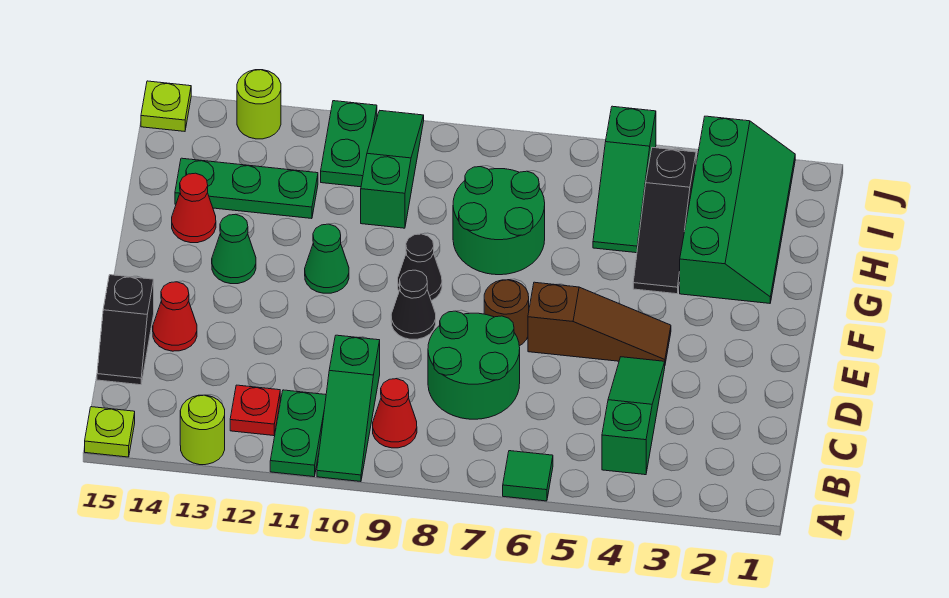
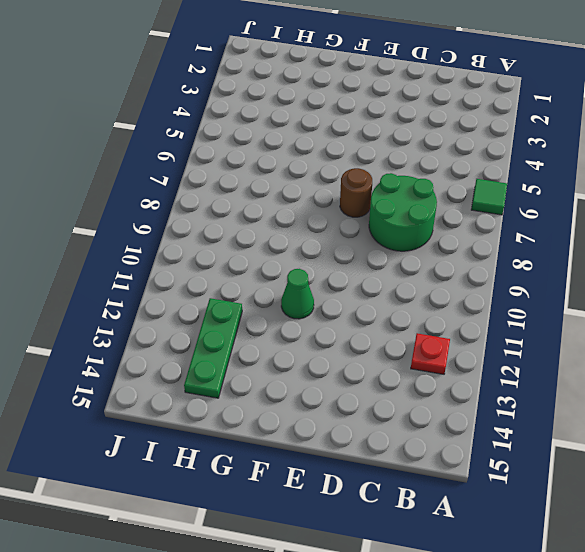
none -> green 1x3 slope [317,335,380,482]
none -> green 1x2 plate [270,390,326,477]
none -> lime 1x1 round brick [180,395,225,465]

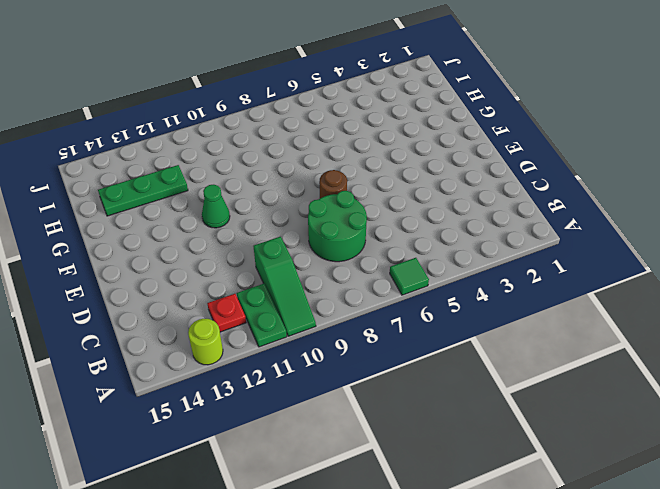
none -> lime 1x1 plate [85,407,135,457]
none -> green 1x3 slope [602,357,665,475]
none -> red 1x1 cone [373,379,417,448]

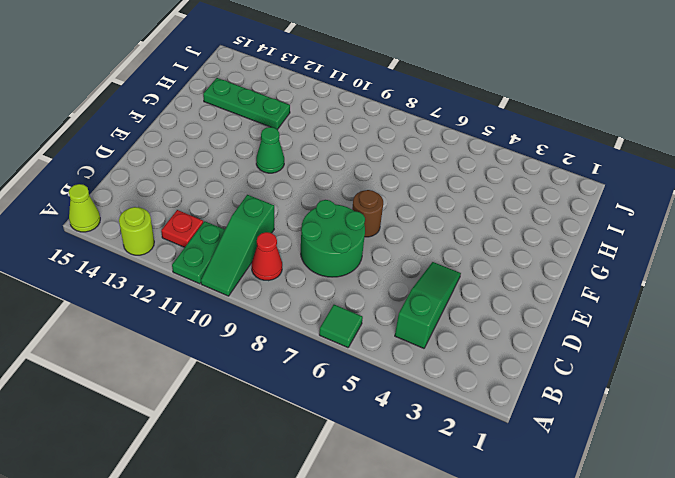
lime 1x1 cone [69,184,100,232] -> lime 1x1 plate [85,407,135,457]
none -> black 1x2 slope [97,275,154,385]
none -> red 1x1 cone [153,282,197,351]
none -> brown 1x3 slope [528,282,671,363]

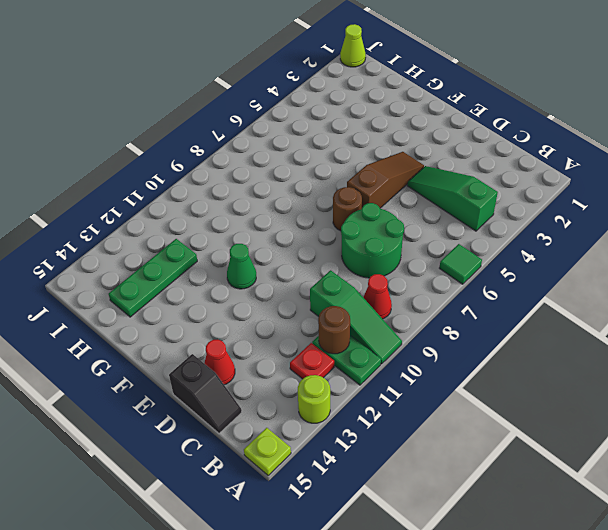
brown 1x1 round brick [318,306,350,354] -> none
lime 1x1 cone [340,24,366,67] -> none
none -> black 1x1 cone [391,270,436,339]
none -> black 1x1 cone [398,234,442,301]
none -> green 1x1 cone [212,214,256,284]

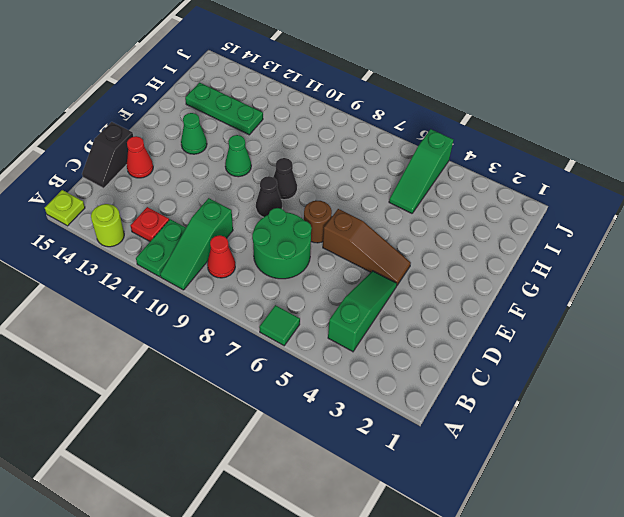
none -> green 2x4 slope [680,116,795,303]
none -> black 1x3 slope [633,147,696,294]
none -> green 2x2 round brick [453,167,545,275]

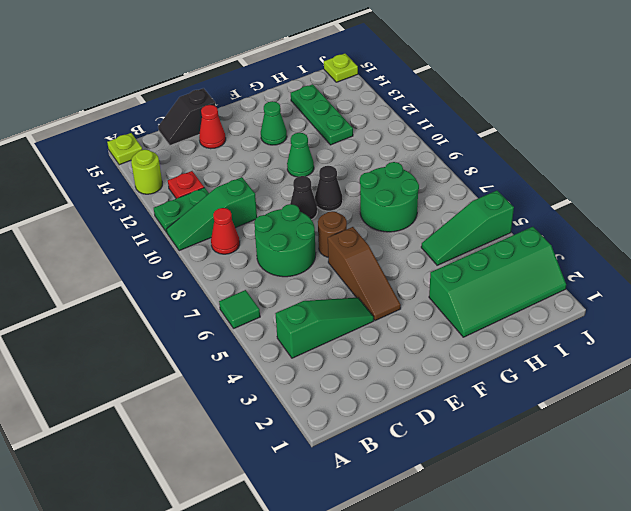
none -> black 1x3 slope [633,147,696,294]
none -> red 1x1 cone [172,173,216,243]
none -> green 1x3 slope [361,111,424,228]

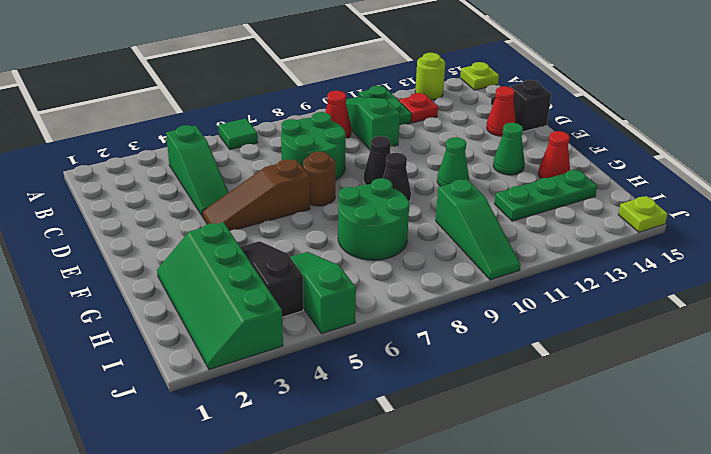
none -> green 1x2 plate [321,101,377,187]
none -> lime 1x1 round brick [237,70,281,139]

